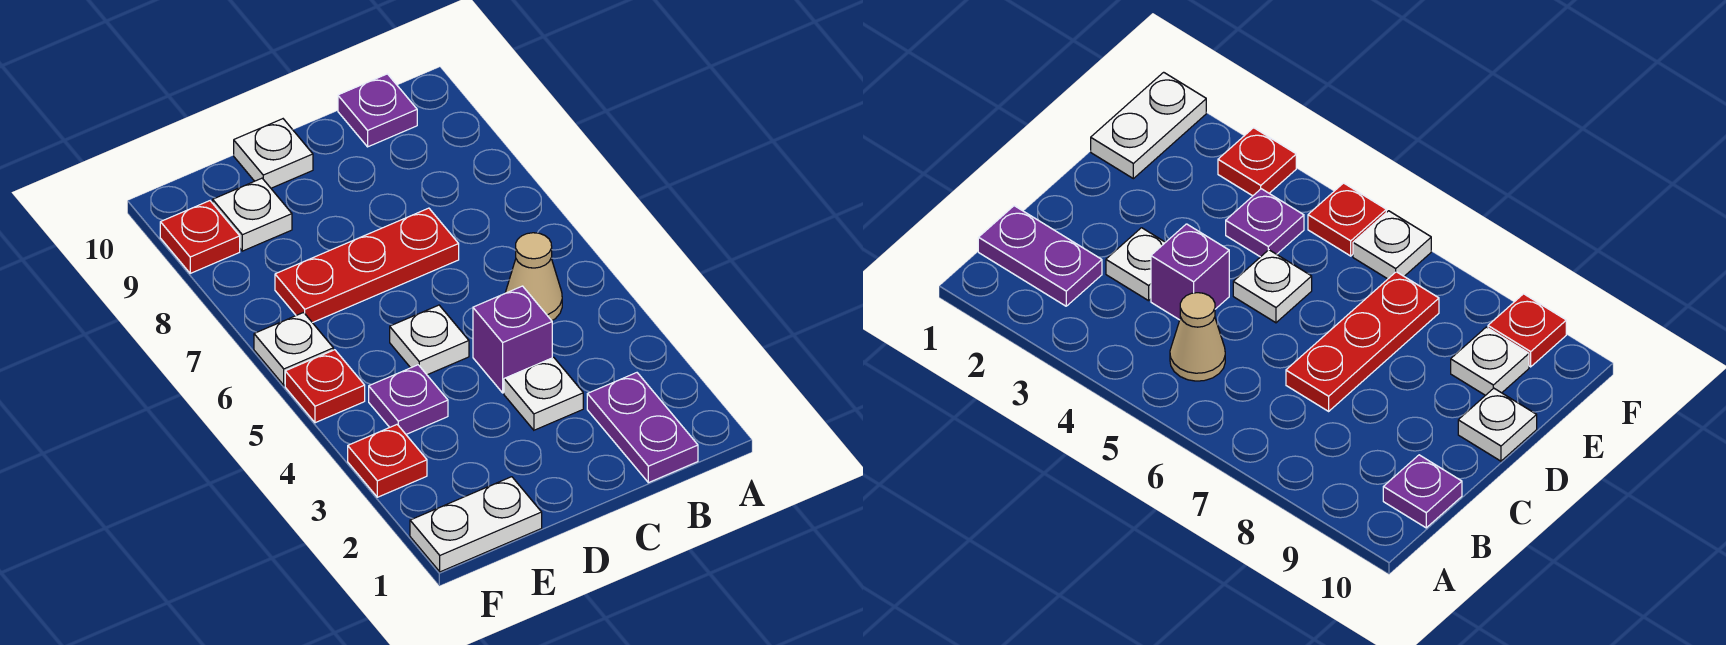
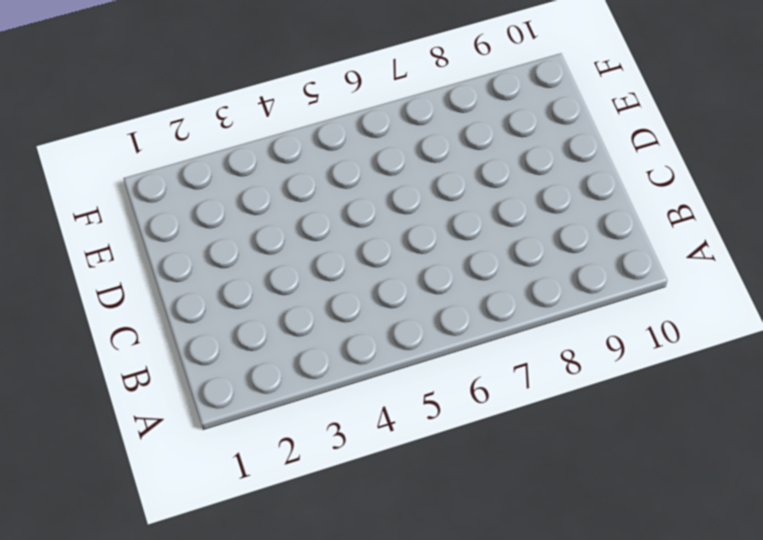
none -> purple 1x2 plate [587,373,698,483]
none -> tan 1x1 cone [505,233,562,321]
none -> purple 1x1 plate [338,74,417,147]

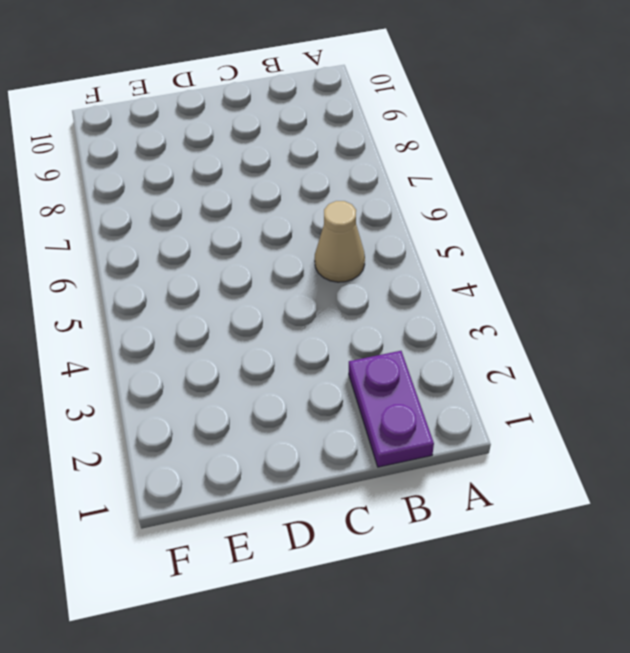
none -> purple 1x1 plate [338,74,417,147]
none -> white 1x1 plate [504,357,583,430]
none -> purple 1x1 brick [473,286,552,393]

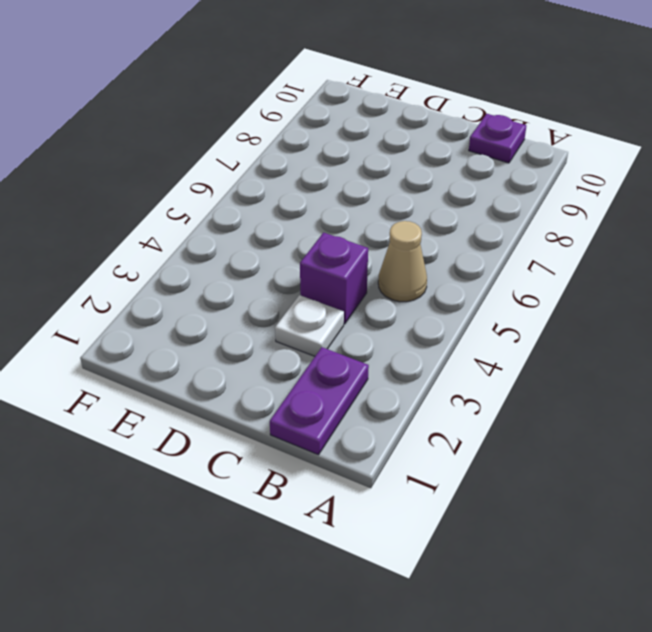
none -> red 1x3 plate [275,208,459,323]
none -> white 1x1 plate [390,305,469,375]
none -> white 1x1 plate [234,119,313,188]

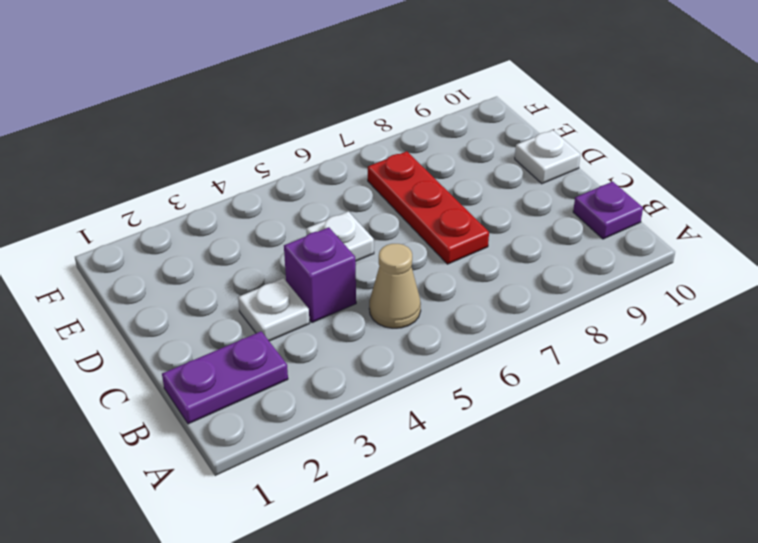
none -> white 1x2 plate [410,477,542,572]
none -> purple 1x1 plate [369,365,448,434]
none -> white 1x1 plate [213,178,292,251]

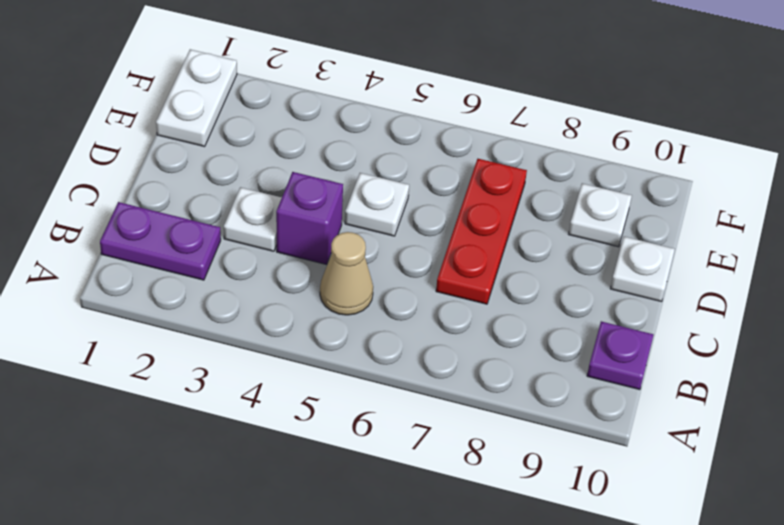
none -> purple 1x1 plate [369,365,448,434]
none -> red 1x1 plate [348,425,427,497]
none -> red 1x1 plate [285,350,365,423]

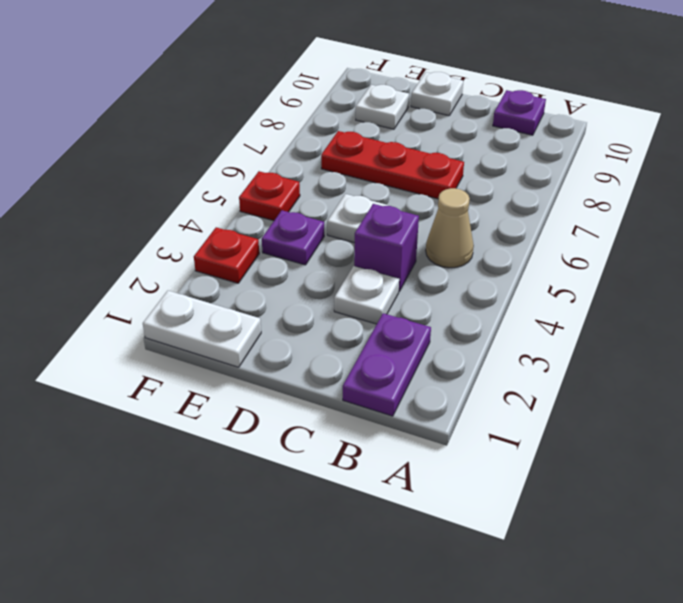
none -> white 1x1 plate [254,312,333,385]
none -> red 1x1 plate [160,201,240,273]

